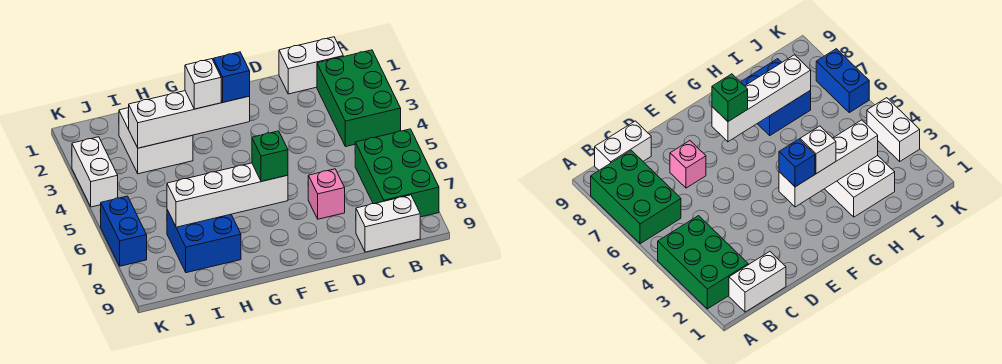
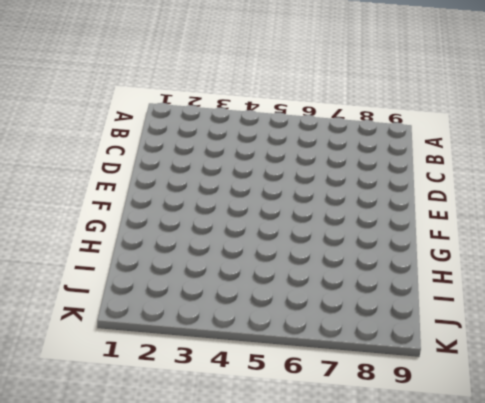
none -> green 2x3 brick [317,50,401,147]
none -> green 2x3 brick [355,129,439,217]
none -> white 1x2 brick [279,37,343,94]

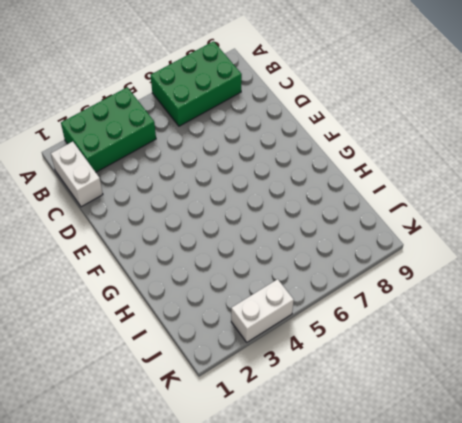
none -> white 1x2 brick [356,195,420,252]
none -> pink 1x1 brick [308,169,345,219]
none -> white 2x2 brick [119,108,193,174]

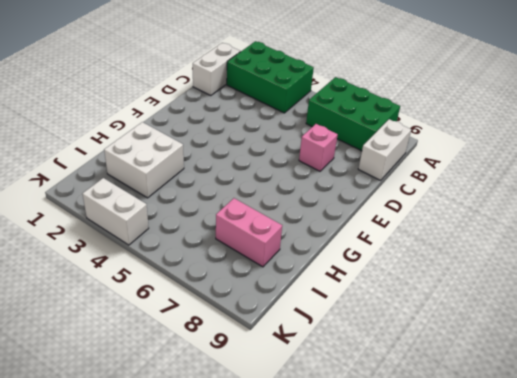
pink 1x2 brick [216,198,282,267] -> blue 2x2 brick [167,210,241,273]
none -> blue 1x2 brick [100,196,147,266]
none -> white 1x4 brick [128,91,250,148]
none -> white 1x4 brick [167,163,288,227]

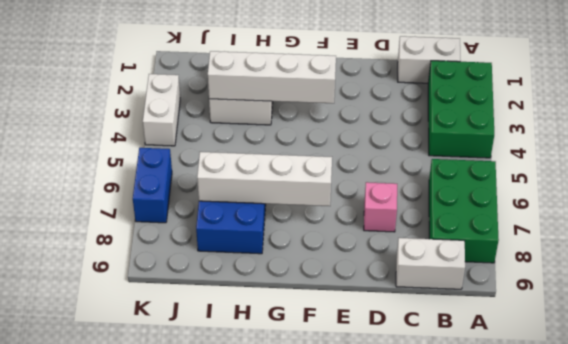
none -> blue 1x1 brick [213,52,250,102]
none -> green 1x1 brick [252,131,288,182]
none -> white 1x1 brick [185,59,221,109]

